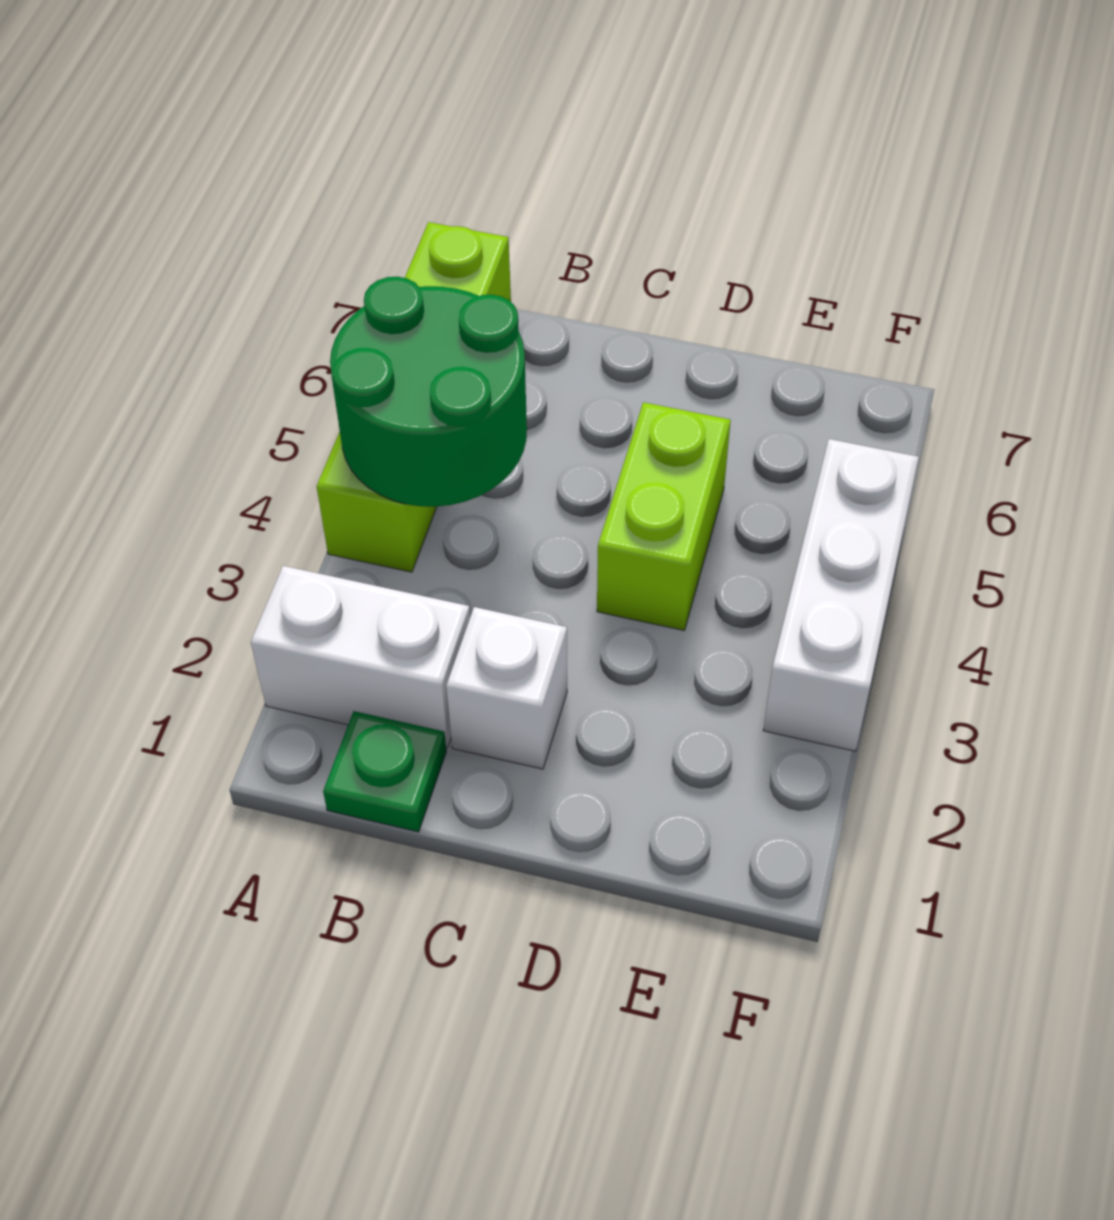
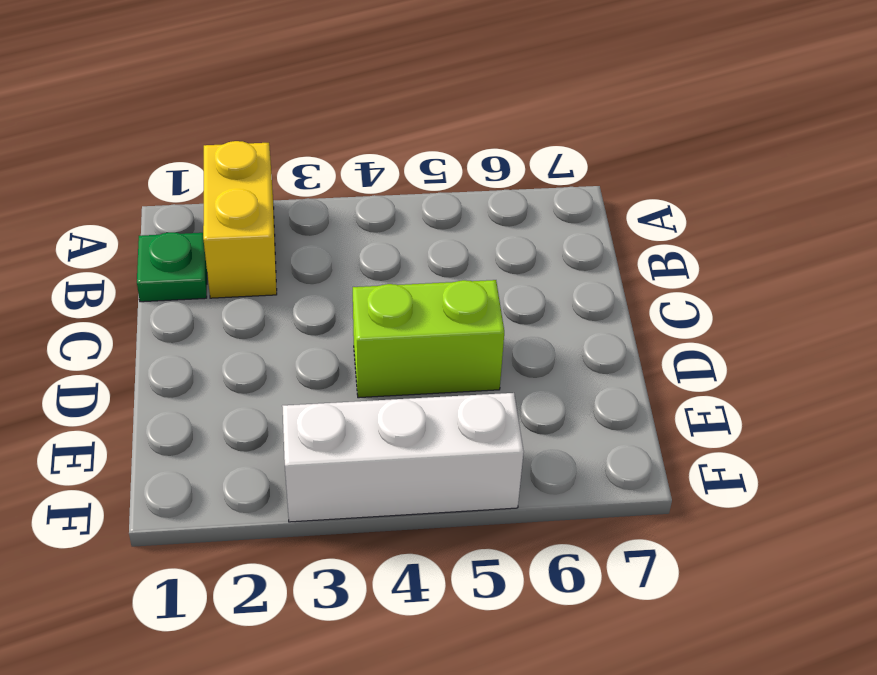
yellow 1x2 brick [203,141,277,298] -> white 1x2 brick [251,566,470,747]
none -> lime 1x4 brick [317,222,511,572]
none -> white 1x1 brick [446,607,567,769]

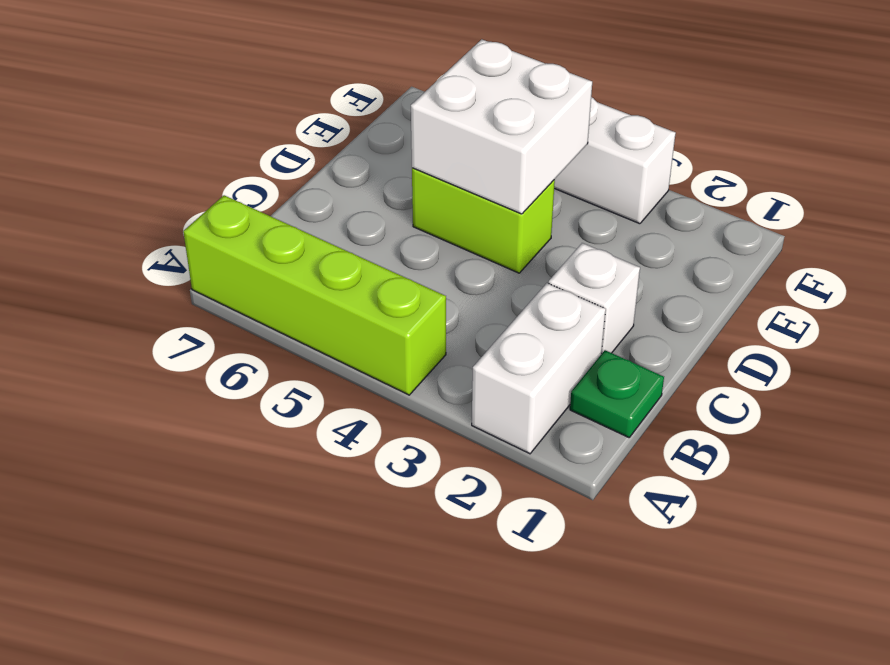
white 2x2 brick [411,39,592,214] -> none
none -> green 2x2 round brick [330,277,527,507]

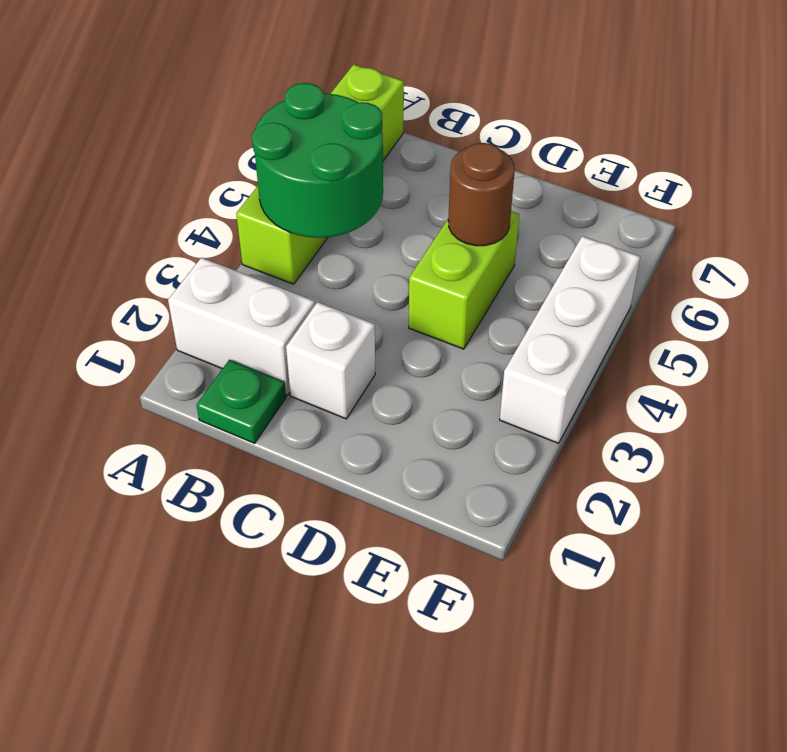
brown 1x1 round brick [448,143,515,246] -> none

